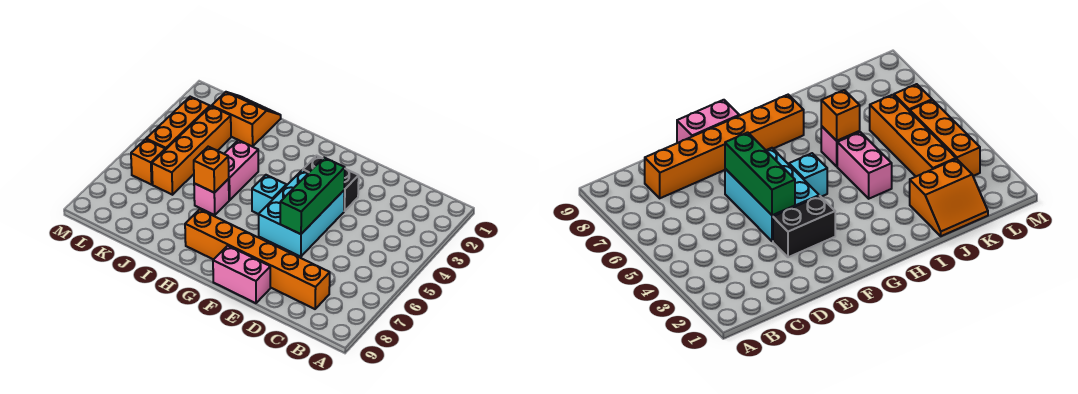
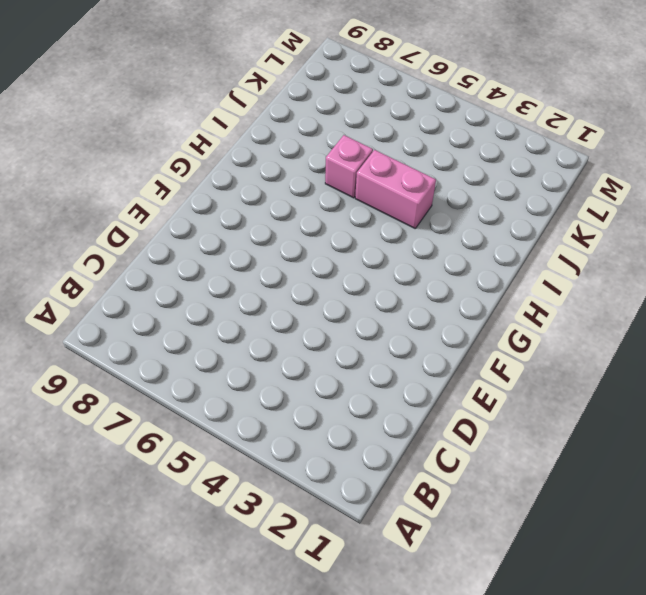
none -> orange 1x6 brick [185,209,330,309]
none -> black 1x2 brick [303,156,359,211]
none -> cyan 2x3 brick [259,170,344,257]

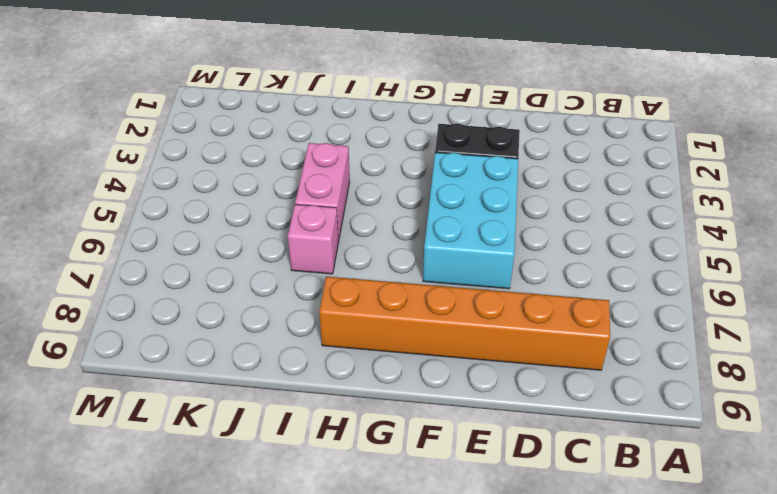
none -> pink 1x2 brick [213,246,270,303]
none -> cyan 1x1 brick [252,175,286,214]
none -> orange 2x2 slope [212,92,281,147]

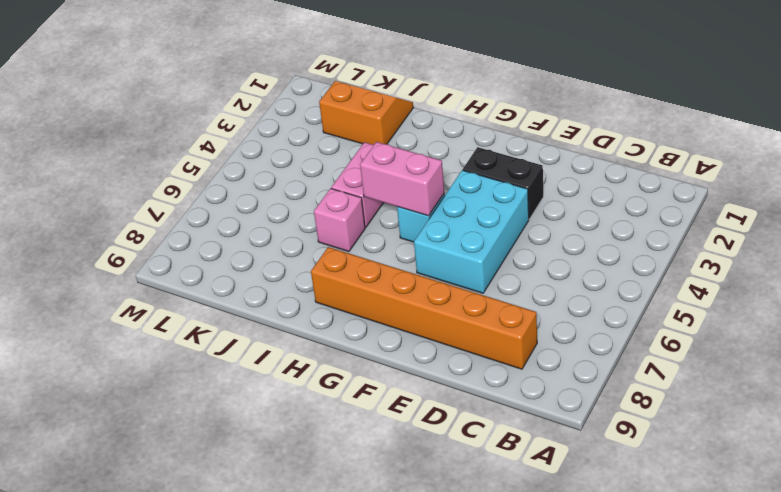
pink 1x2 brick [360,142,444,216] -> pink 1x2 brick moved to [213,246,270,303]
none -> orange 1x4 brick [152,106,231,195]
none -> orange 1x3 brick [146,97,210,150]
none -> orange 1x1 brick [131,139,165,185]

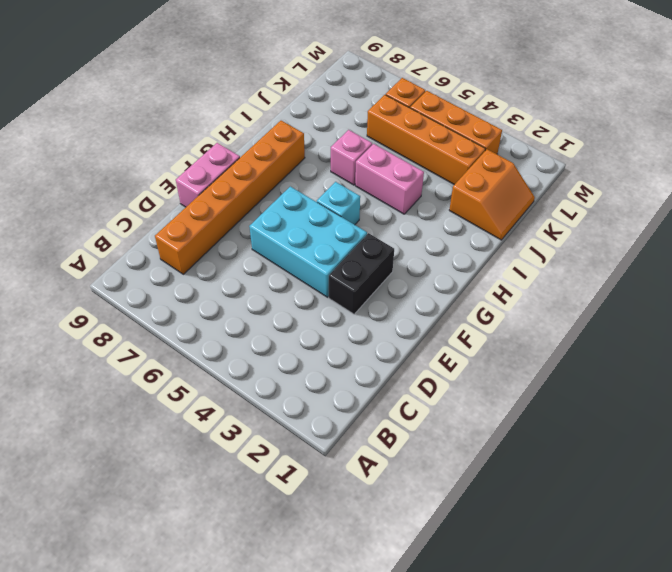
none -> green 1x3 brick [280,158,345,234]
none -> orange 1x1 brick [194,147,229,193]

